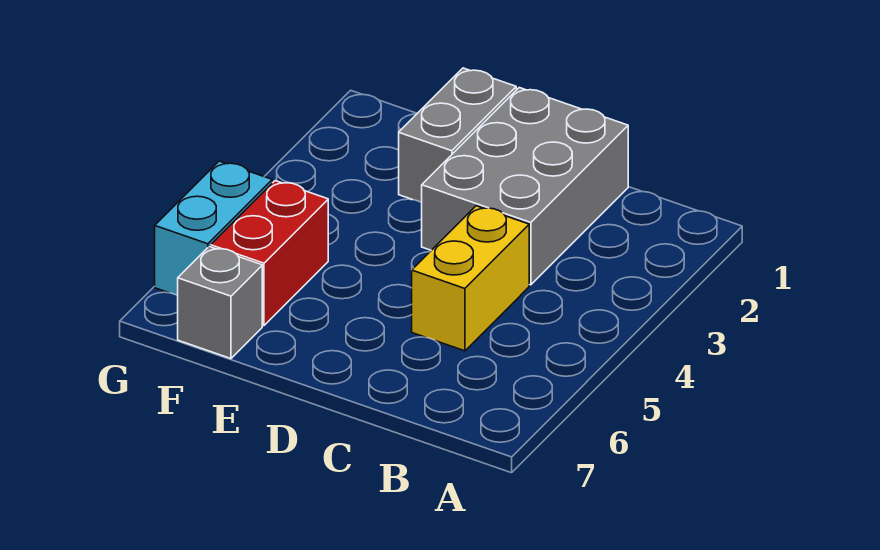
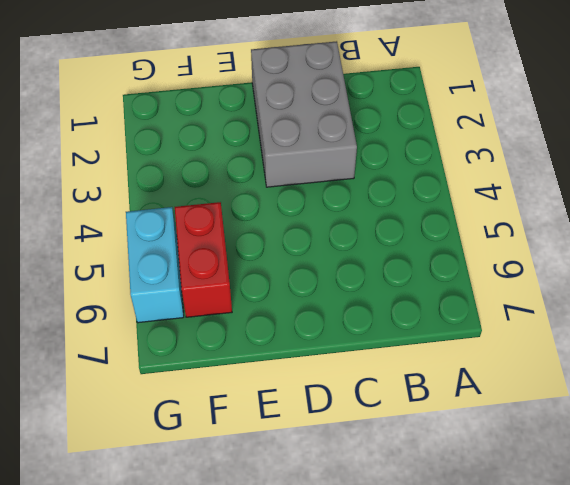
none -> yellow 1x2 brick [412,206,529,351]
none -> grey 1x2 brick [399,68,516,203]

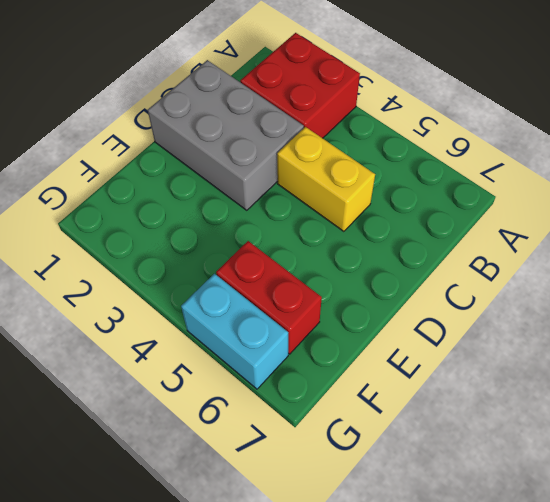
red 2x2 brick [240,33,360,138] -> none
none -> grey 1x2 brick [399,68,516,203]
none -> grey 1x1 brick [178,247,262,359]

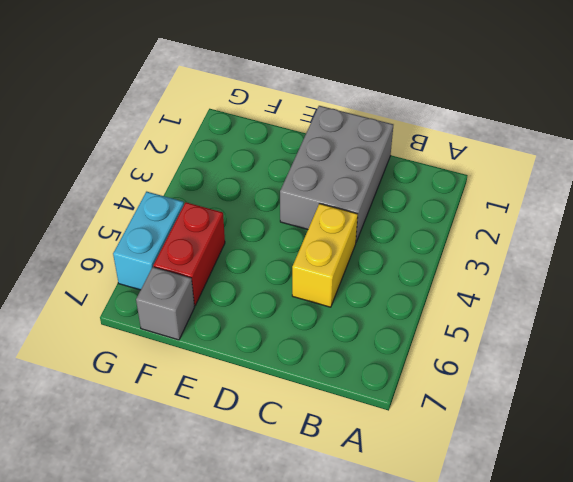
none -> grey 1x2 brick [399,68,516,203]

